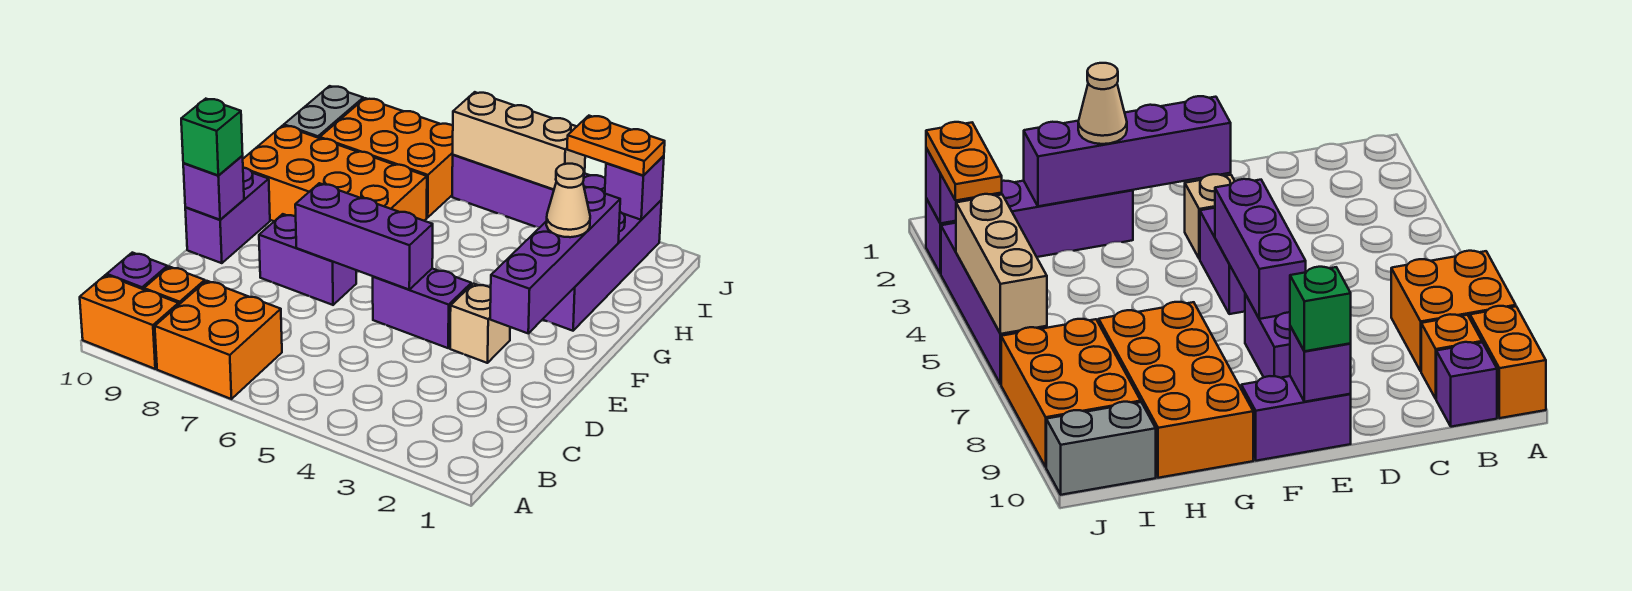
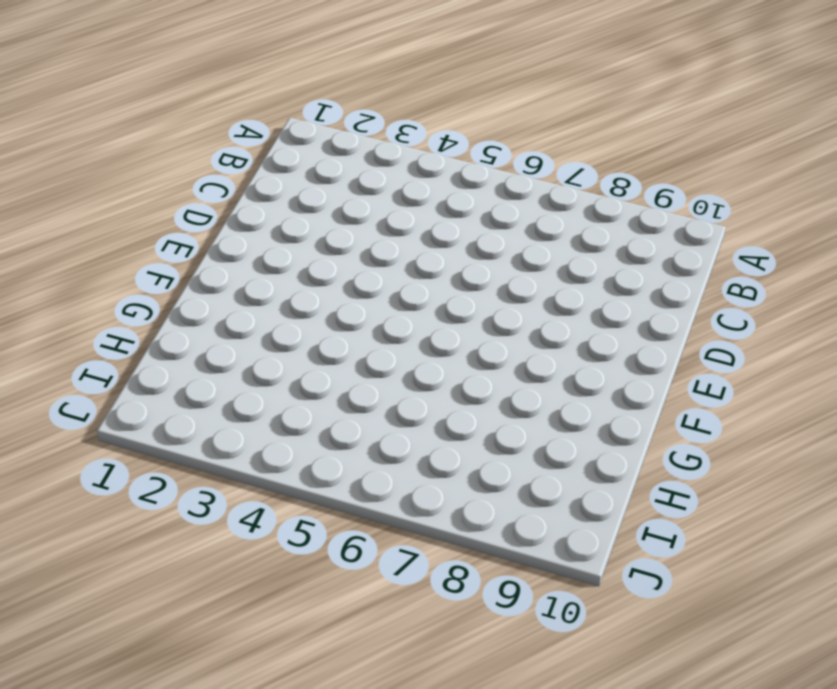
none -> orange 2x2 brick [155,281,282,399]
none -> orange 1x2 brick [80,275,179,369]
none -> orange 1x1 brick [144,267,205,304]

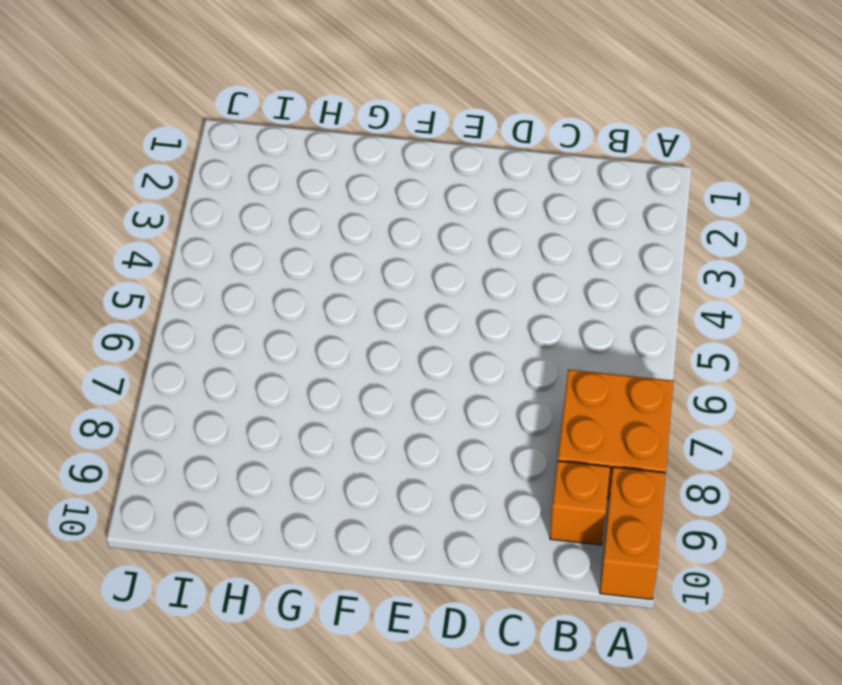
none -> purple 1x1 brick [107,253,167,290]
none -> tan 1x1 brick [450,284,510,363]
none -> purple 1x2 brick [373,269,471,348]

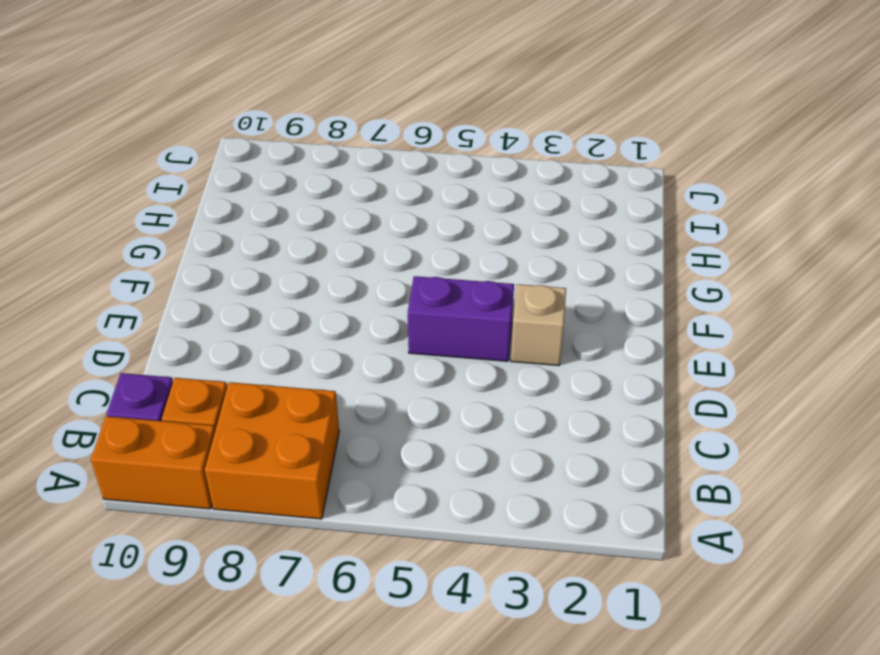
none -> purple 1x2 brick [259,214,356,305]
none -> purple 1x2 brick [185,168,270,263]
none -> purple 1x4 brick [542,200,662,331]

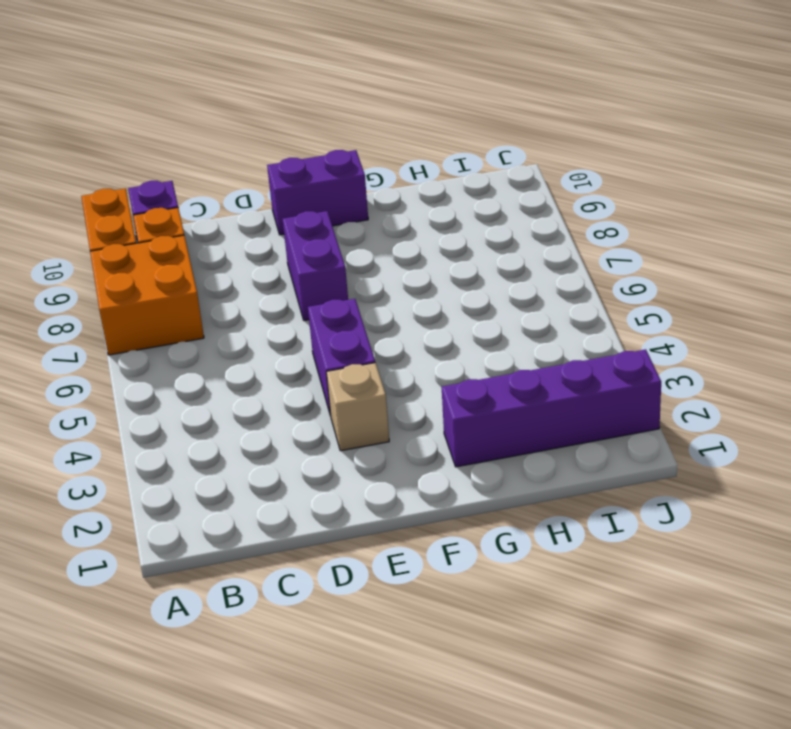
none -> orange 2x4 brick [243,126,427,221]
none -> orange 2x3 brick [320,98,453,217]
none -> grey 1x2 brick [284,86,363,138]

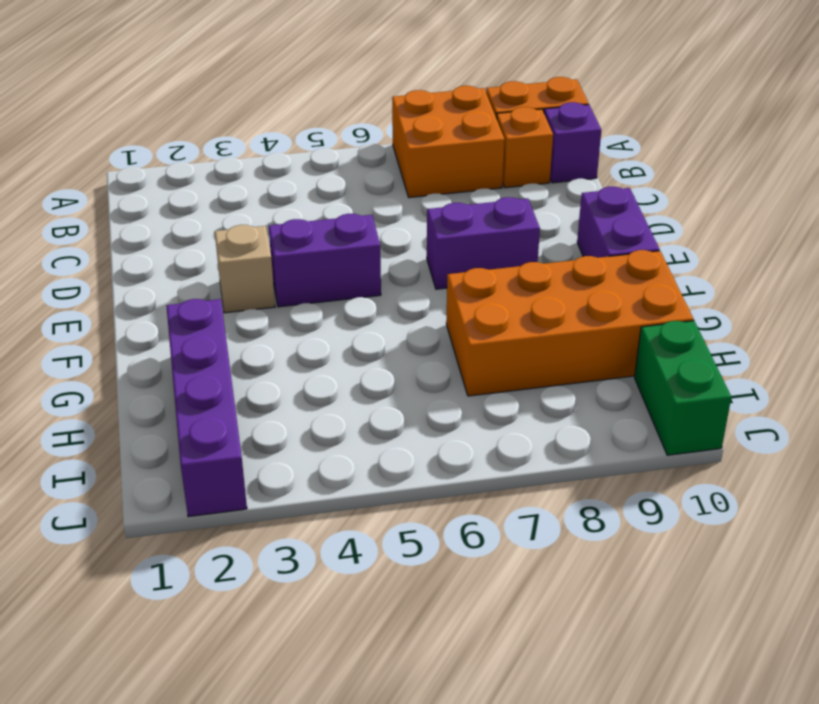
green 1x2 brick [635,321,731,455] -> grey 1x2 brick [284,86,363,138]
none -> orange 2x3 brick [320,98,453,217]
none -> purple 1x4 brick [452,155,605,228]
none -> purple 1x4 brick [490,186,620,333]

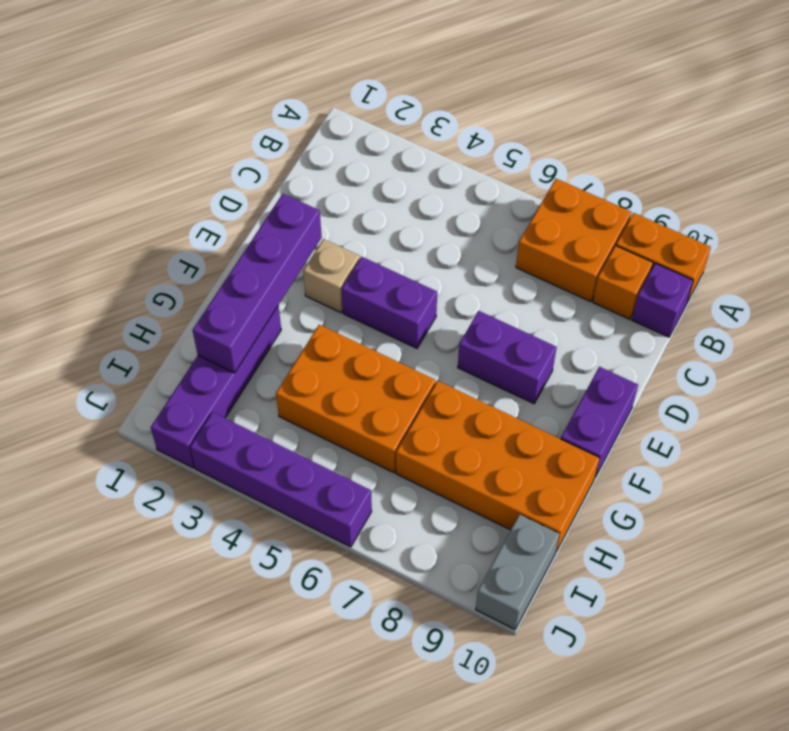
orange 2x3 brick [276,325,436,473] -> orange 2x3 brick moved to [320,98,453,217]
none -> purple 1x3 brick [295,183,433,289]
none -> purple 1x1 brick [183,156,244,220]
none -> purple 1x1 brick [605,156,664,220]

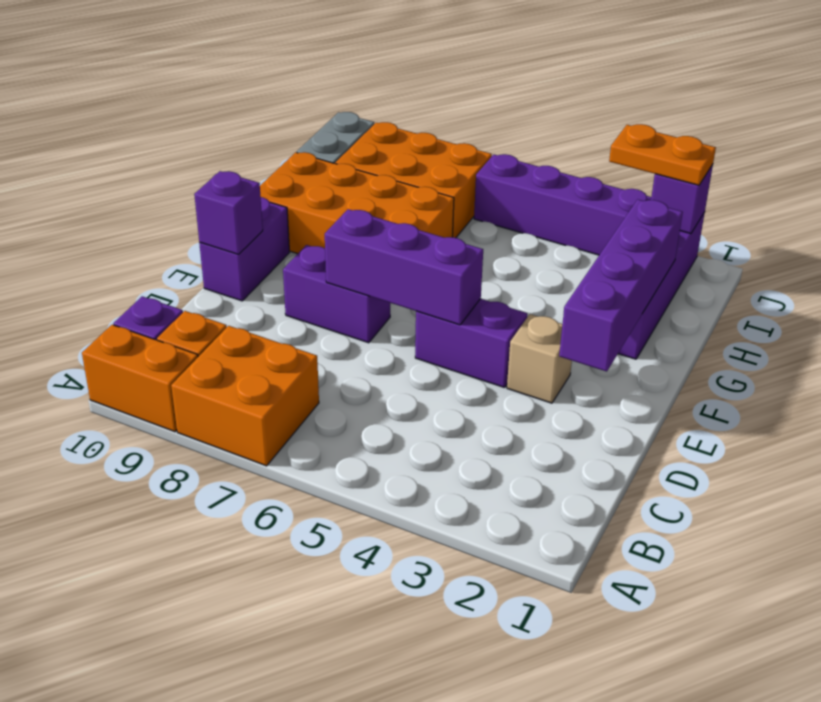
none -> tan 1x3 brick [453,92,585,189]
none -> green 1x1 brick [181,99,243,176]
none -> tan 1x1 cone [546,164,590,237]

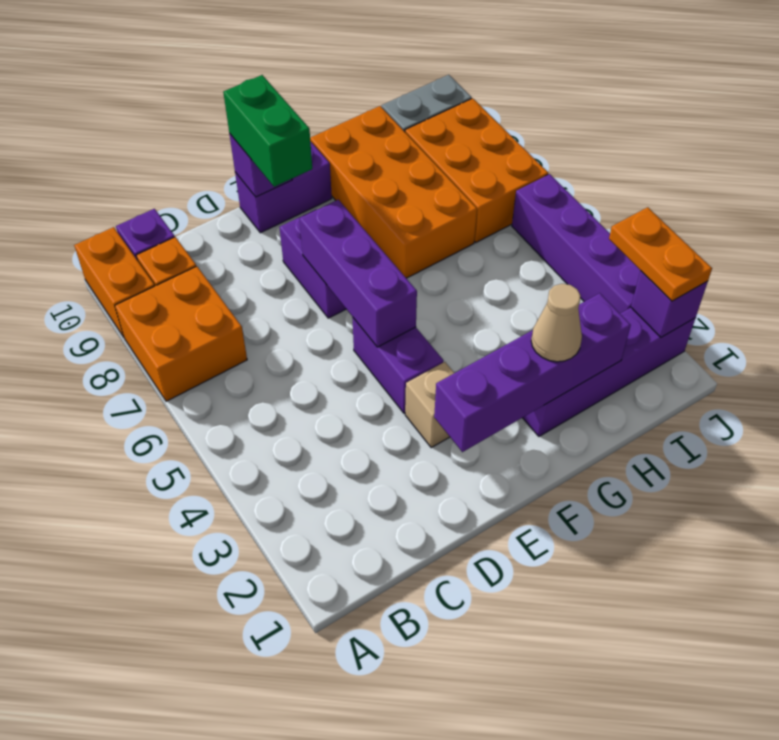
green 1x2 brick [223,75,312,187] -> green 1x1 brick [181,99,243,176]
none -> tan 1x3 brick [453,92,585,189]

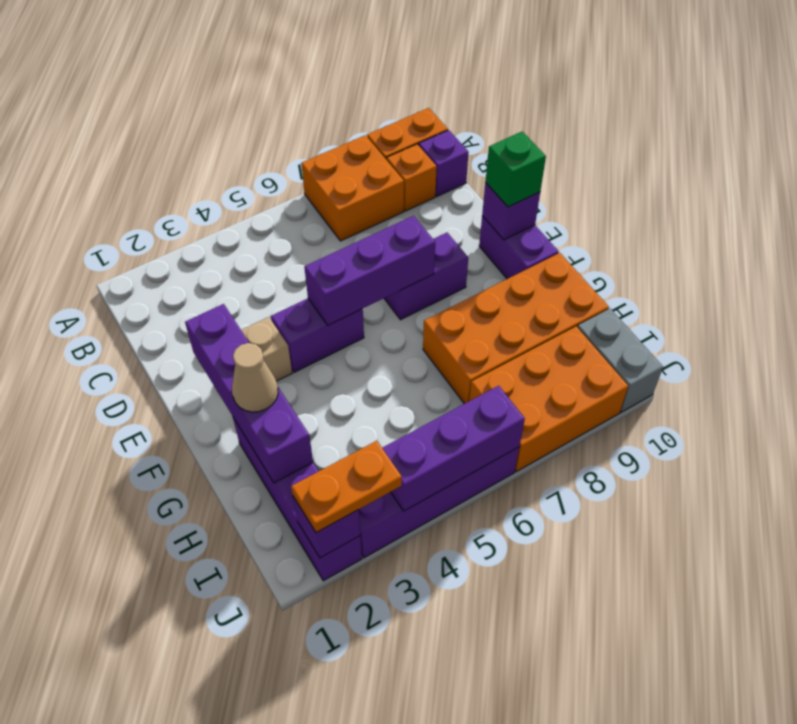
purple 1x3 brick [382,386,525,511] -> tan 1x3 brick [453,92,585,189]

